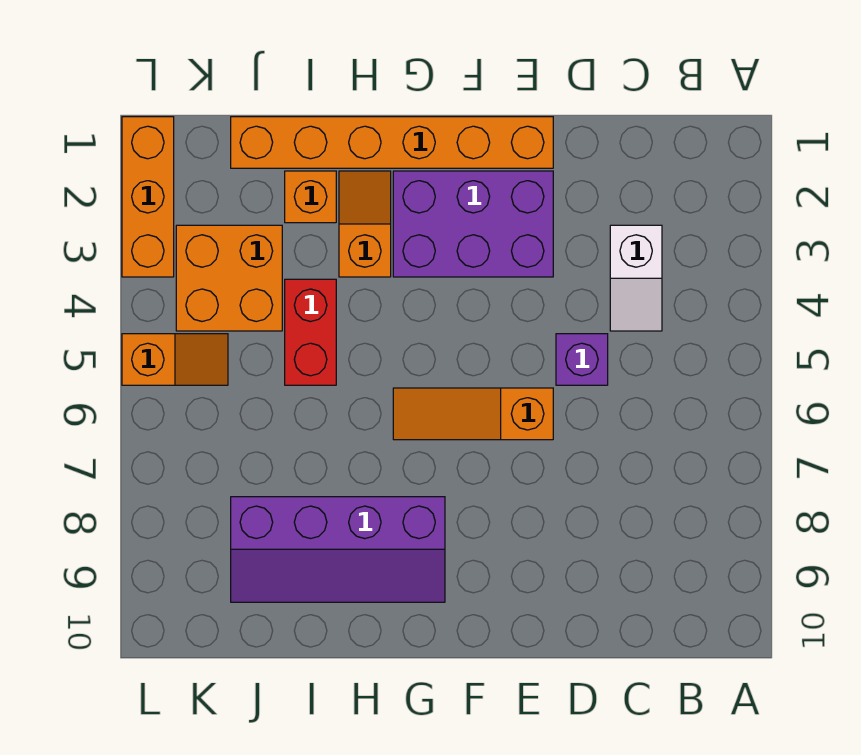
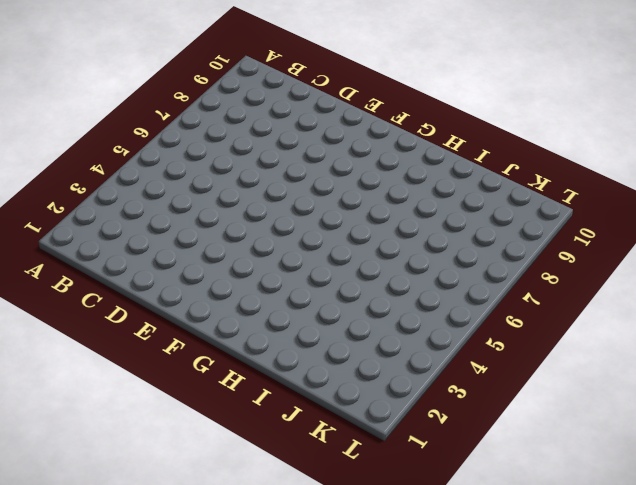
none -> white 1x2 slope [610,225,662,331]
none -> purple 1x1 brick [556,334,608,385]
none -> orange 1x6 brick [231,117,553,168]

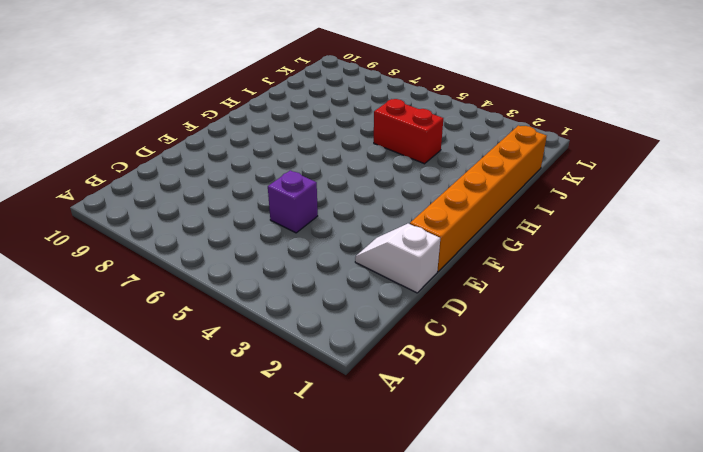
white 1x2 slope [355,223,440,293] -> white 1x2 slope moved to [610,225,662,331]
none -> purple 2x3 brick [393,171,553,277]
none -> orange 1x3 slope [393,388,553,440]
none -> purple 2x4 slope [231,497,445,602]

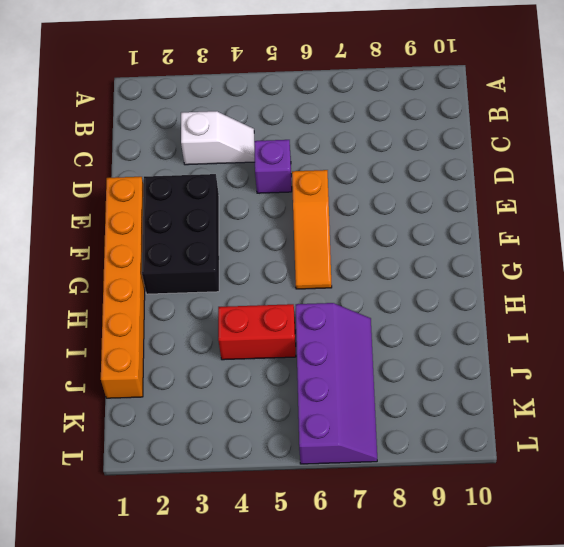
black 2x3 brick [142,174,219,294] -> purple 2x3 brick [393,171,553,277]
purple 2x4 slope [296,303,377,464] -> purple 2x4 slope moved to [231,497,445,602]
none -> orange 1x2 slope [339,171,391,277]
none -> orange 1x1 brick [285,171,336,223]
none -> orange 2x2 brick [176,225,282,331]

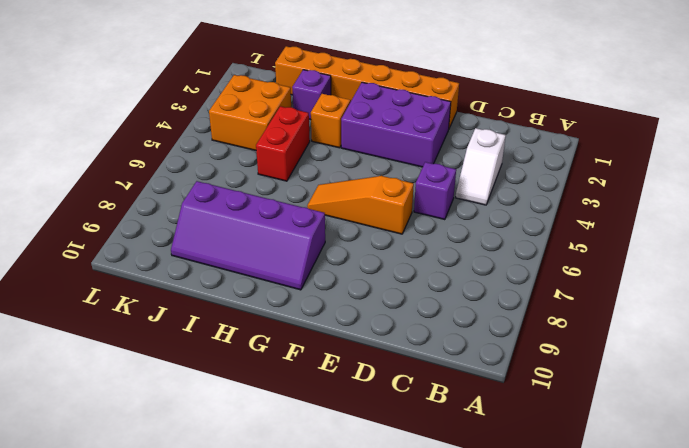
purple 1x1 brick [292,70,331,120] -> orange 1x1 brick [285,171,336,223]
none -> orange 1x2 slope [122,334,228,385]
none -> orange 1x3 brick [122,117,174,277]

